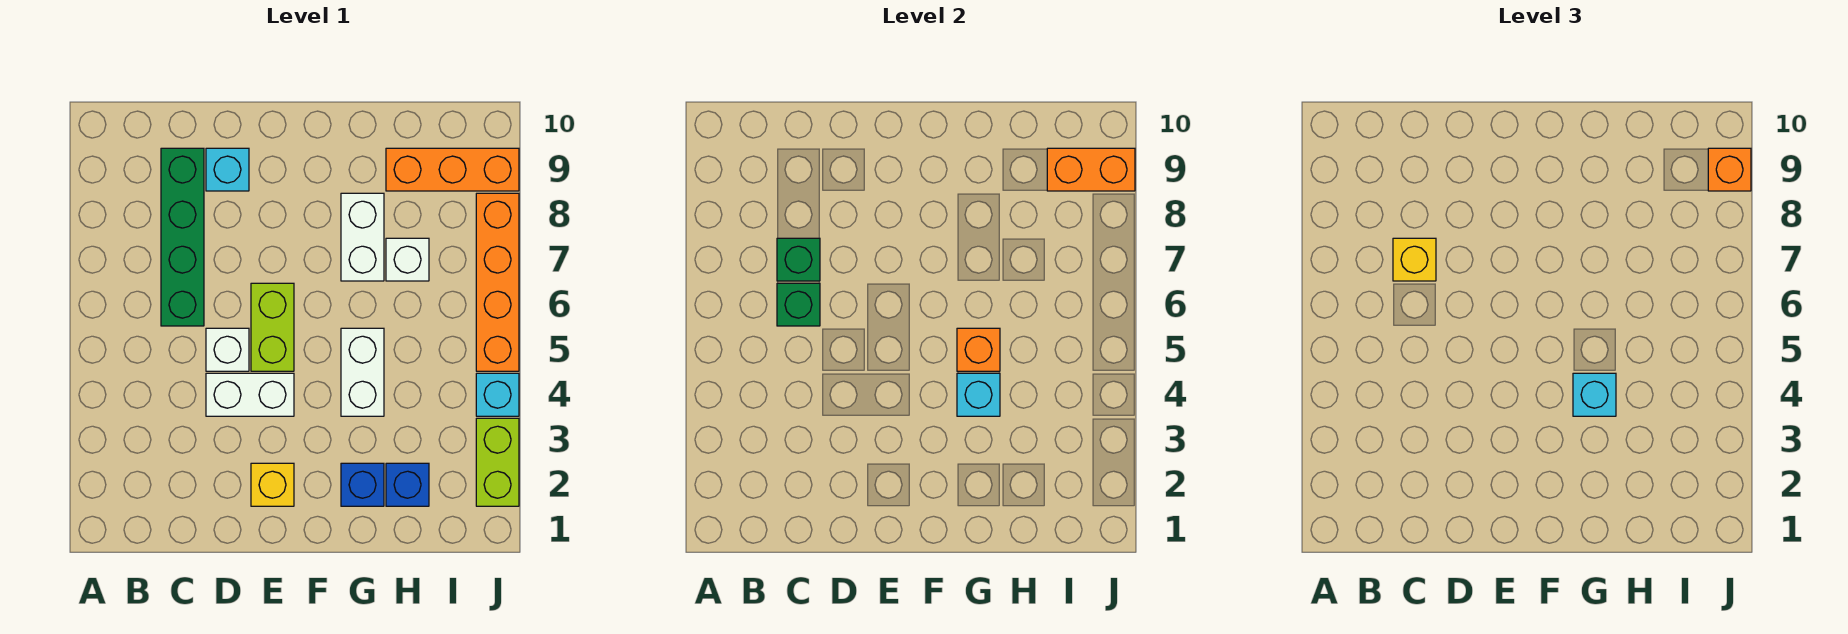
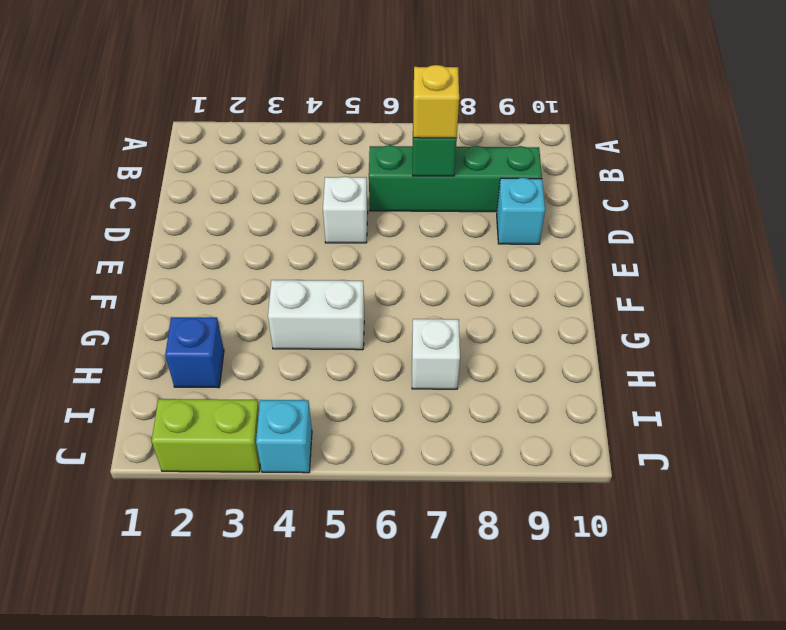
none -> white 1x2 brick [206,373,294,416]
none -> yellow 1x1 brick [251,463,294,506]
none -> lime 1x2 brick [251,283,294,371]

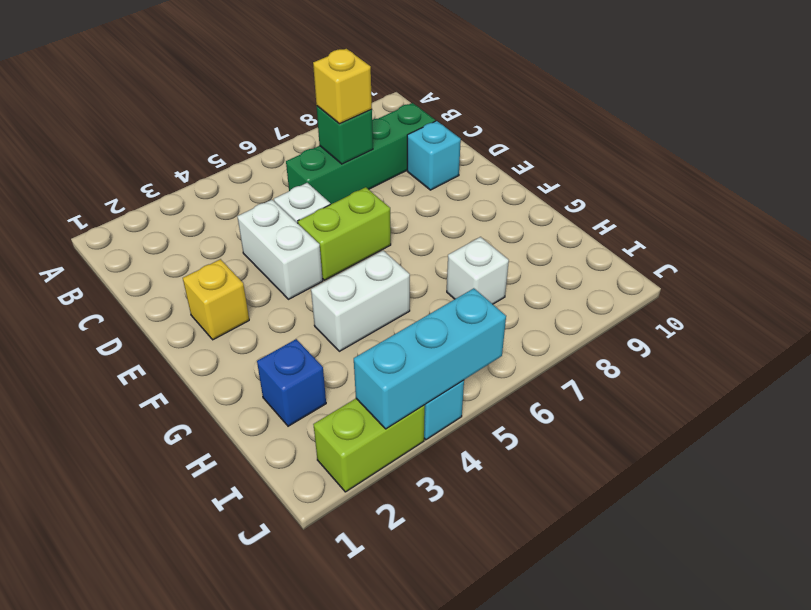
cyan 1x3 brick [354,288,506,429] -> none
none -> blue 1x1 brick [341,463,384,506]
none -> white 1x2 brick [341,193,384,281]
none -> orange 1x3 brick [386,148,519,191]

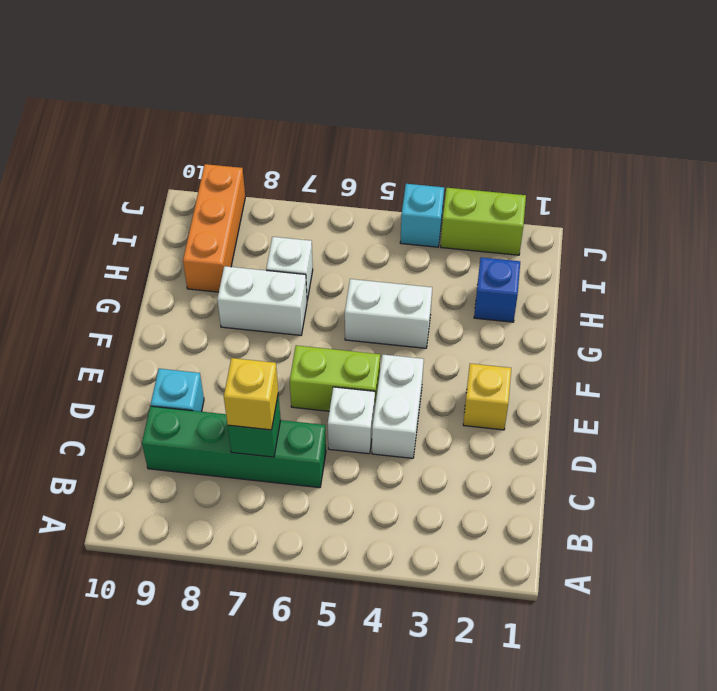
none -> blue 1x1 brick [341,463,384,506]
none -> orange 1x4 brick [476,193,519,371]
none -> green 1x1 brick [777,283,820,326]

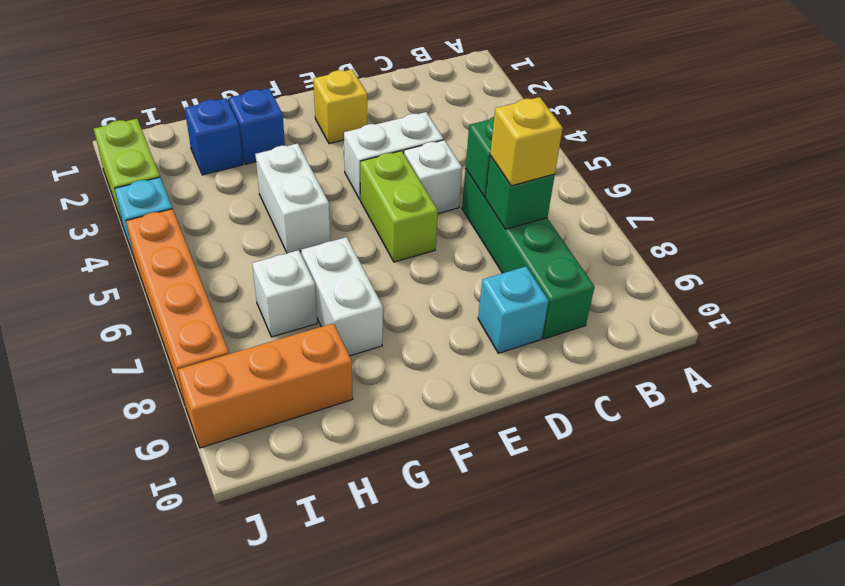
none -> cyan 1x1 brick [957,373,1000,416]
none -> orange 1x1 brick [957,328,1000,371]
none -> orange 1x2 brick [1047,148,1135,191]

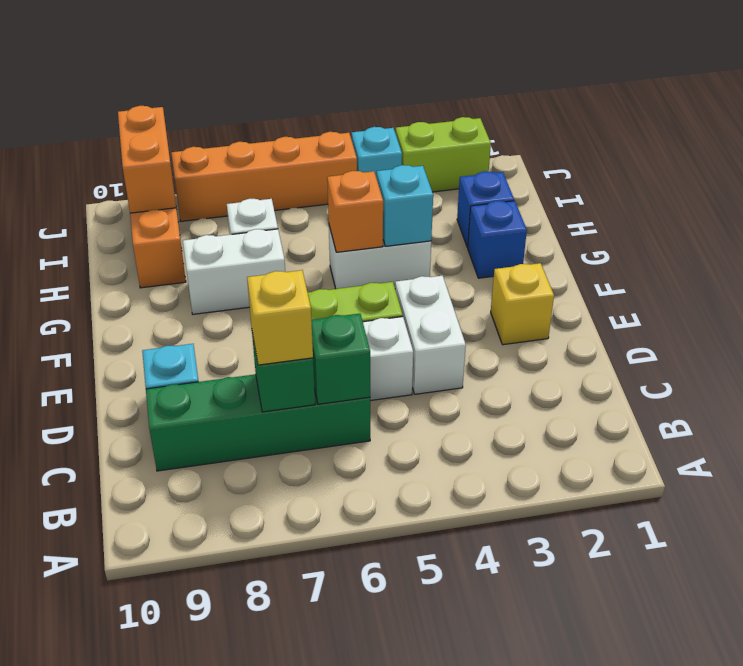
none -> cyan 1x1 brick [1573,373,1616,416]
none -> orange 1x1 brick [1708,148,1751,191]

